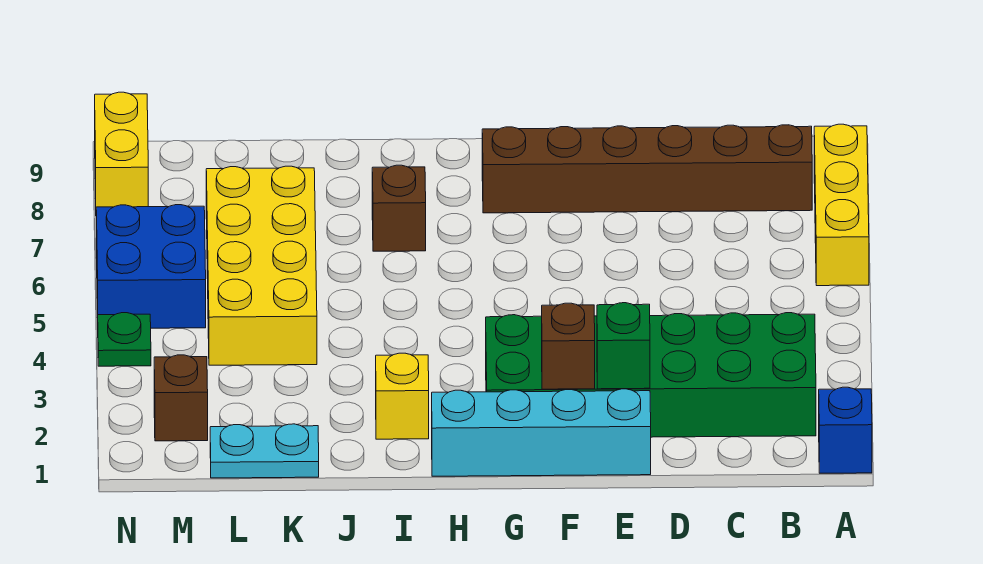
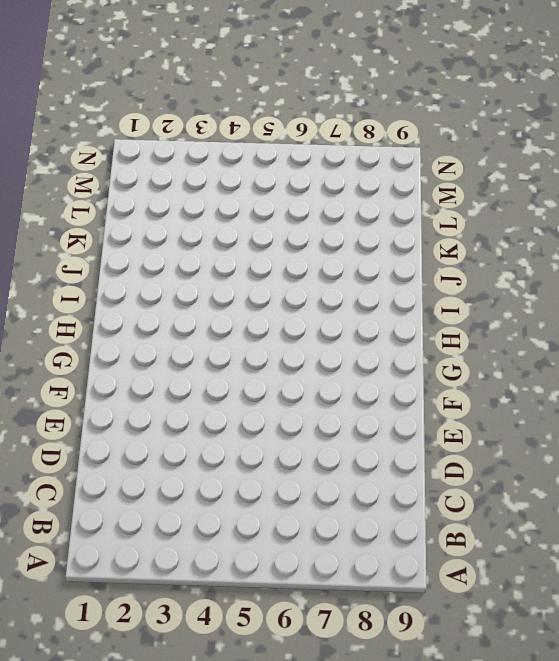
none -> blue 1x1 brick [819,387,872,473]
none -> yellow 1x3 brick [814,124,869,286]
none -> green 2x6 brick [486,313,816,437]

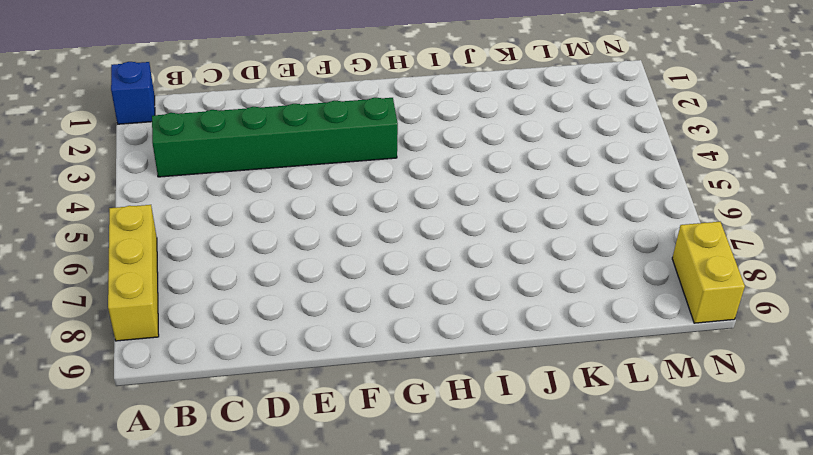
green 1x6 brick [152,98,398,177] -> green 2x6 brick [486,313,816,437]
none -> brown 1x6 brick [482,125,812,213]
none -> cyan 1x4 brick [432,389,651,476]
none -> yellow 1x1 brick [376,353,429,439]

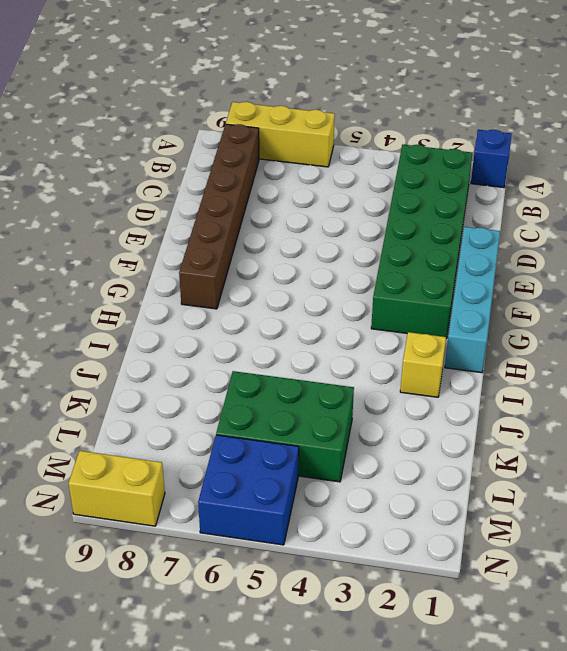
green 2x3 brick [216,371,354,482] -> yellow 2x4 brick [206,166,317,365]
none -> brown 1x1 brick [372,165,426,251]
none -> cyan 1x2 plate [210,424,319,478]
none -> brown 1x1 brick [154,355,208,441]

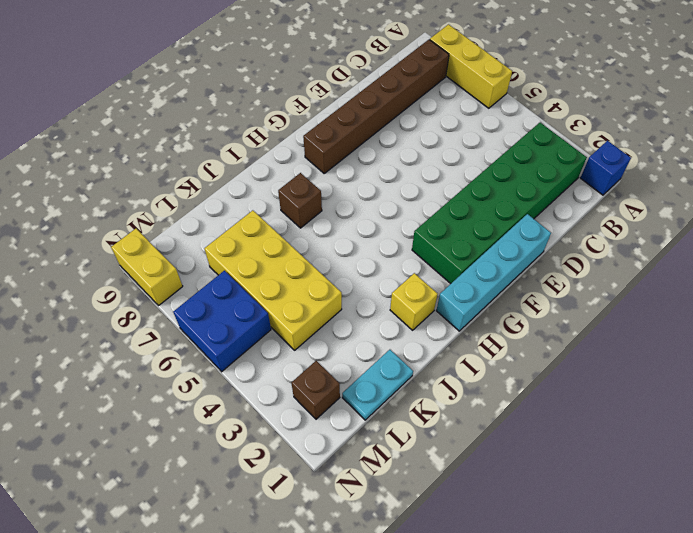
none -> green 1x1 plate [98,313,151,366]
none -> green 1x1 brick [597,303,650,389]
none -> brown 1x1 brick [542,303,595,389]

